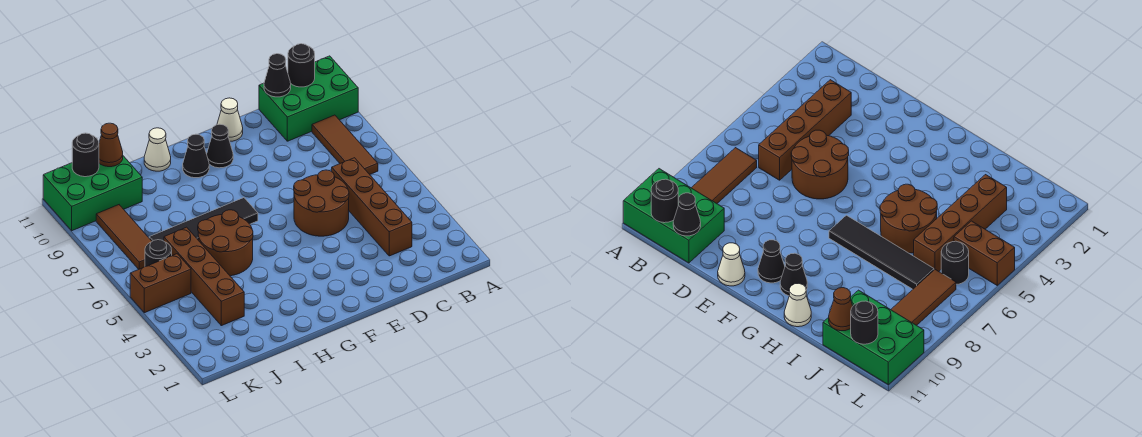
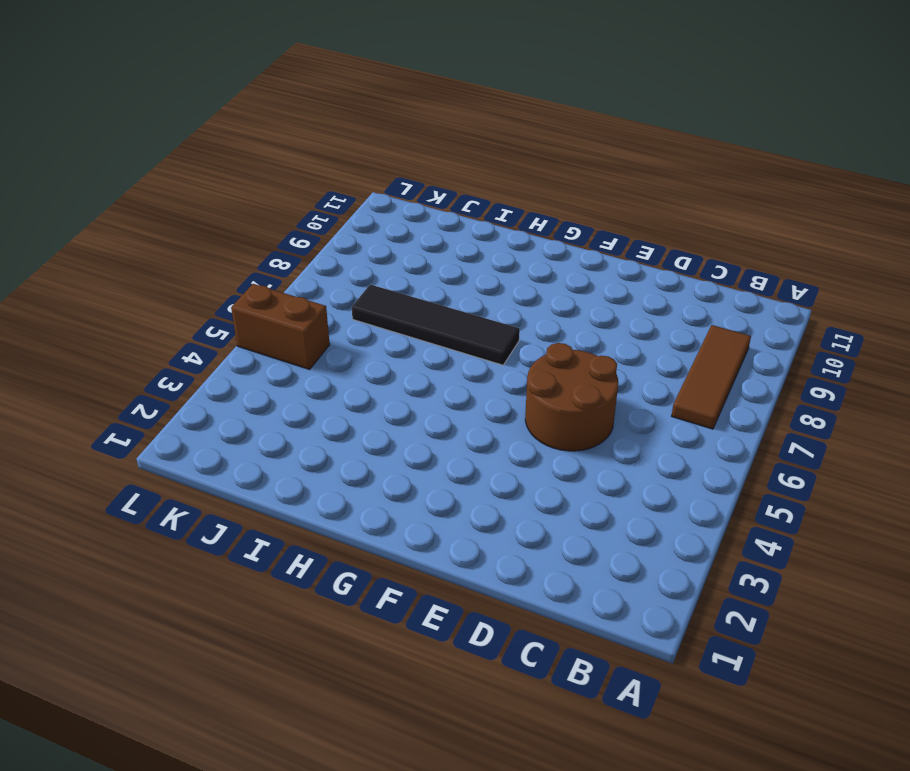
none -> green 2x3 brick [259,56,358,141]
none -> brown 1x4 brick [332,158,412,256]
none -> white 1x1 cone [217,98,243,141]

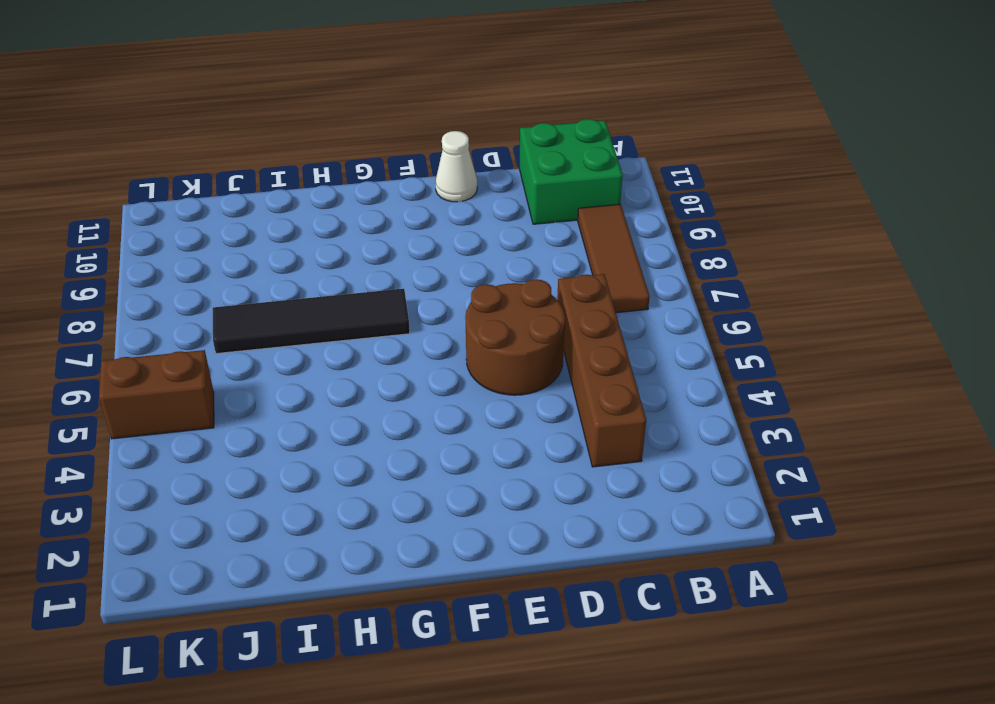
green 2x2 brick [520,119,623,224] -> green 2x3 brick [259,56,358,141]
none -> black 1x1 cone [207,124,233,168]
none -> black 1x1 cone [183,134,209,178]
none -> brown 2x2 round brick [198,210,253,276]

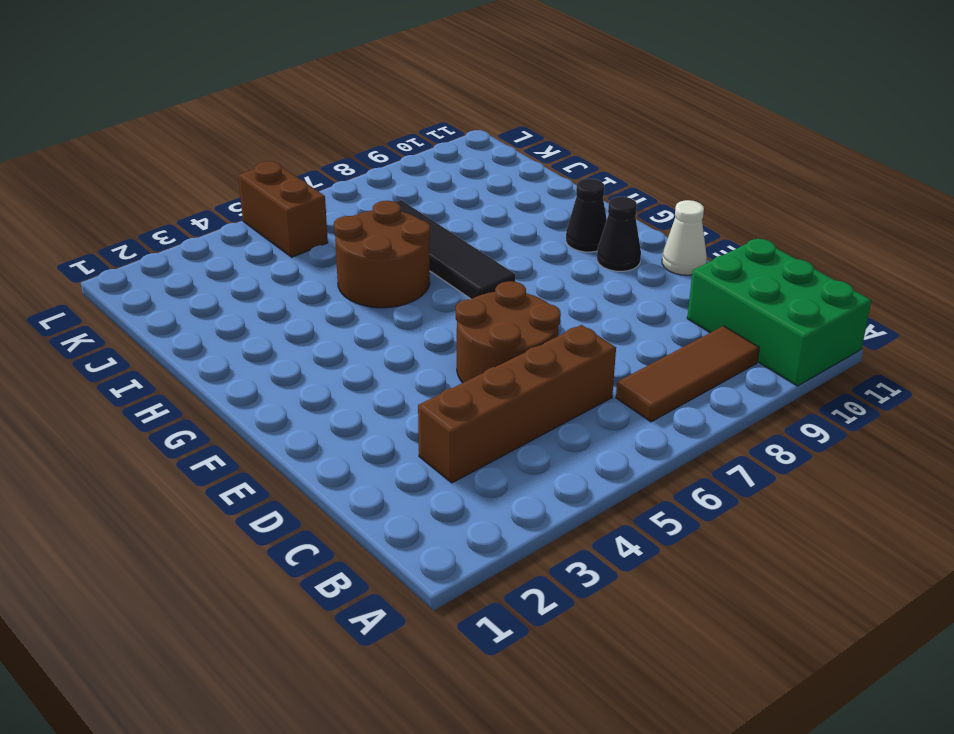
none -> white 1x1 cone [144,128,171,171]
none -> brown 1x4 brick [164,227,244,326]
none -> green 2x3 brick [43,156,142,231]

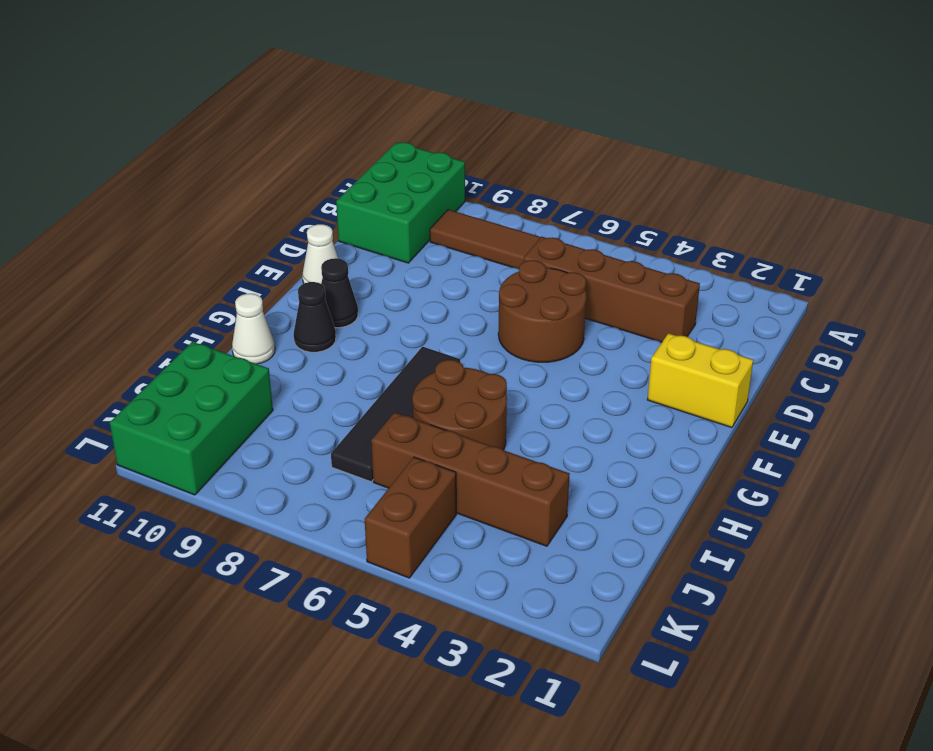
yellow 1x2 brick [647,333,753,428] -> none
none -> black 1x1 round brick [145,240,172,267]
none -> brown 1x3 tile [96,205,152,269]
none -> black 1x1 round brick [288,44,315,87]

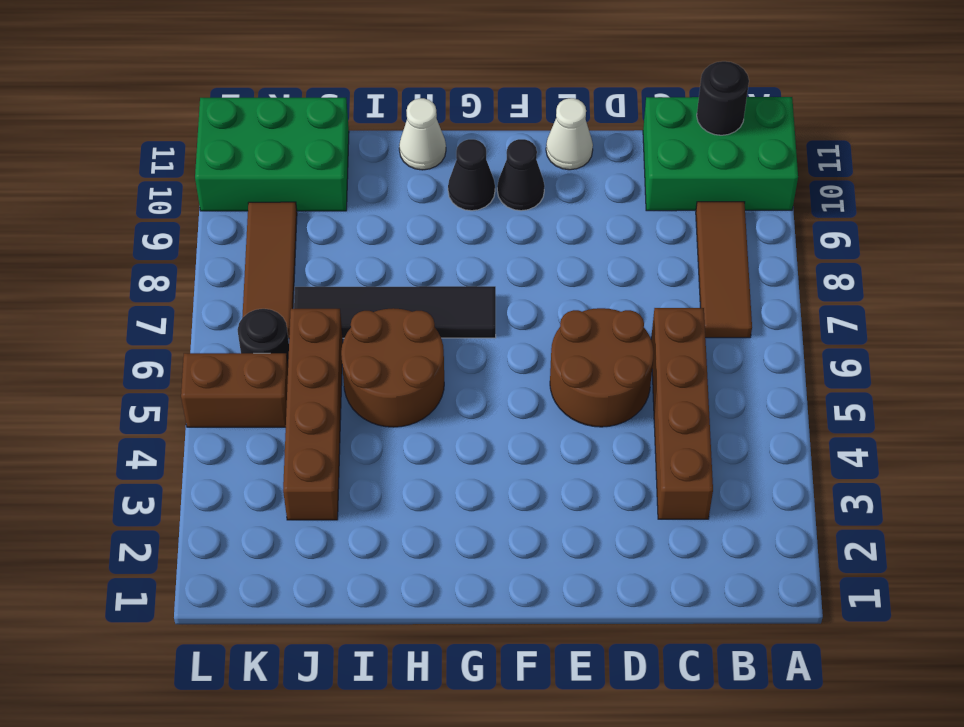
none -> black 1x1 cone [264,54,291,97]
none -> brown 1x1 cone [99,123,123,167]
none -> black 1x1 round brick [72,133,99,177]

